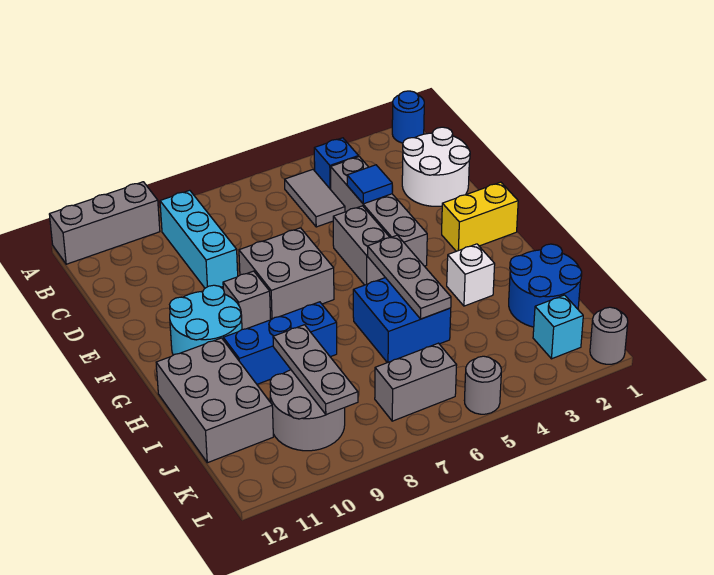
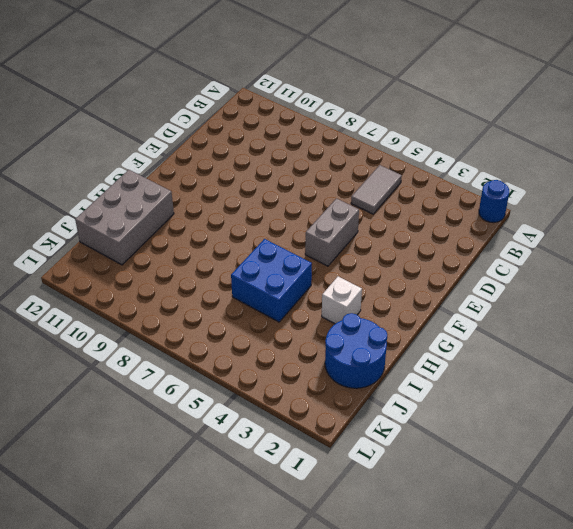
none -> grey 1x3 brick [49,182,160,264]
none -> blue 1x1 brick [314,138,359,190]
none -> cyan 1x3 brick [160,190,238,288]

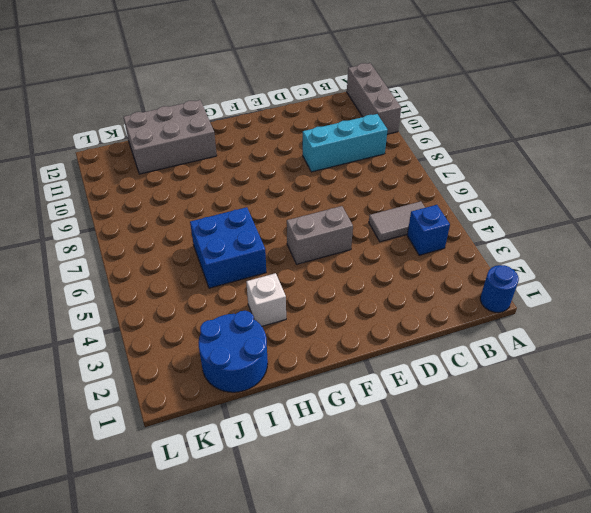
none -> white 2x2 round brick [402,127,470,206]
none -> grey 1x4 brick [331,157,427,266]
none -> grey 2x2 brick [239,228,334,320]

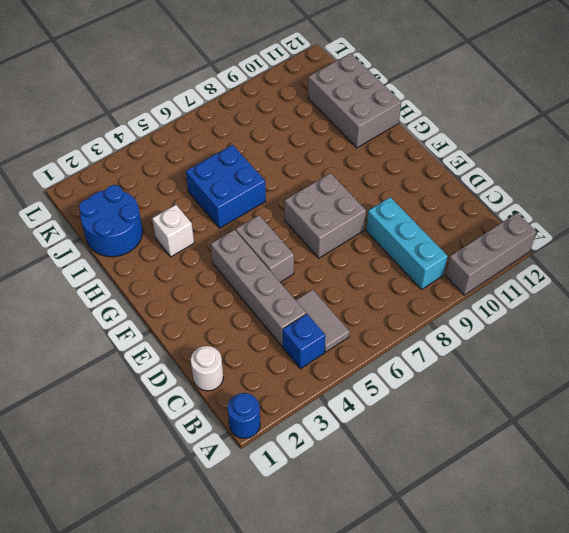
white 1x1 round brick [191,346,223,391] -> white 2x2 round brick [402,127,470,206]
none -> yellow 1x2 brick [442,182,518,251]
none -> grey 1x1 brick [223,271,271,329]
none -> cyan 2x2 round brick [170,285,242,355]

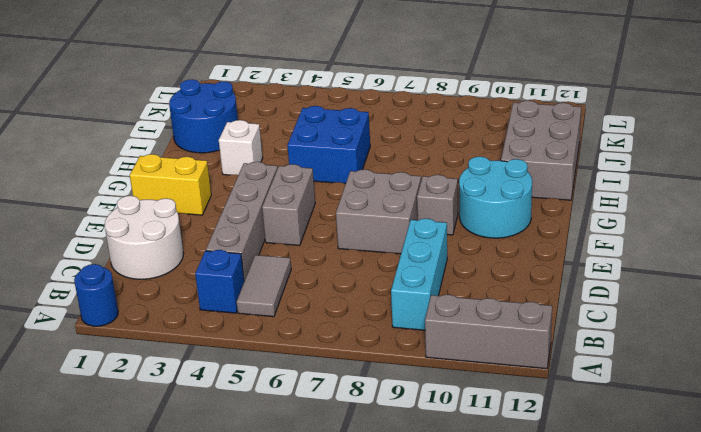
none -> blue 1x3 brick [223,302,337,384]
none -> grey 2x2 round brick [270,370,345,451]
none -> cyan 1x1 brick [533,295,583,359]

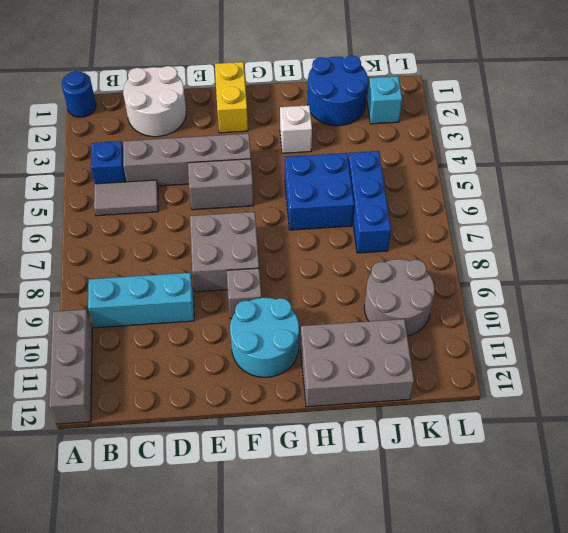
blue 1x3 brick [348,151,391,253] -> blue 1x3 brick moved to [223,302,337,384]
none -> grey 1x2 brick [375,343,457,421]
none -> grey 1x1 round brick [590,307,628,364]
none -> grey 1x1 round brick [464,356,501,414]

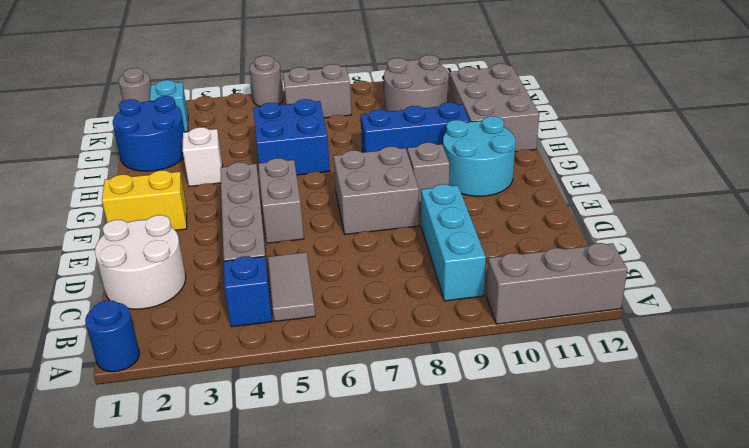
none -> blue 1x1 tile [347,165,392,204]
none -> grey 1x3 plate [368,235,451,319]
none -> grey 1x3 plate [273,325,358,415]

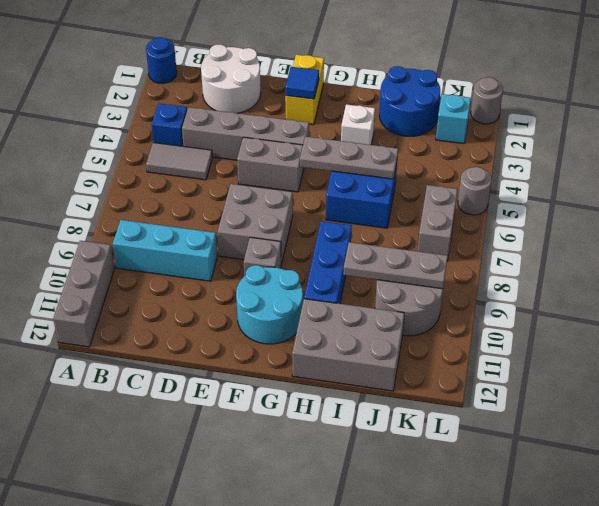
blue 1x1 tile [285,67,319,99] -> blue 1x1 tile moved to [347,165,392,204]

